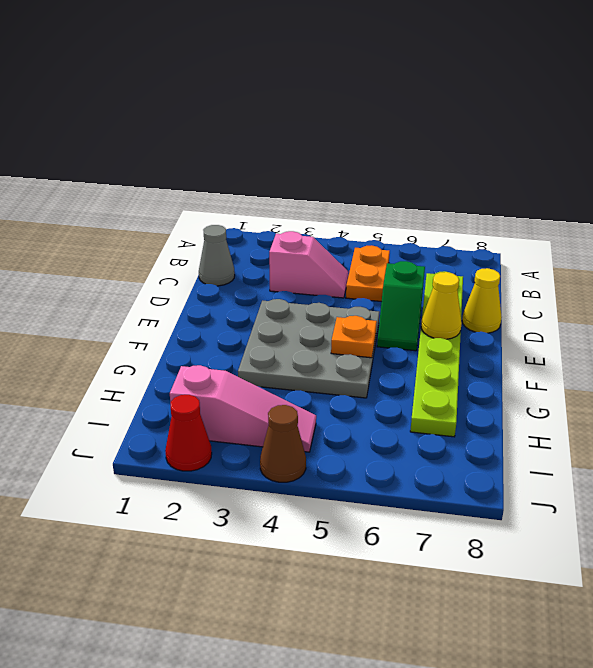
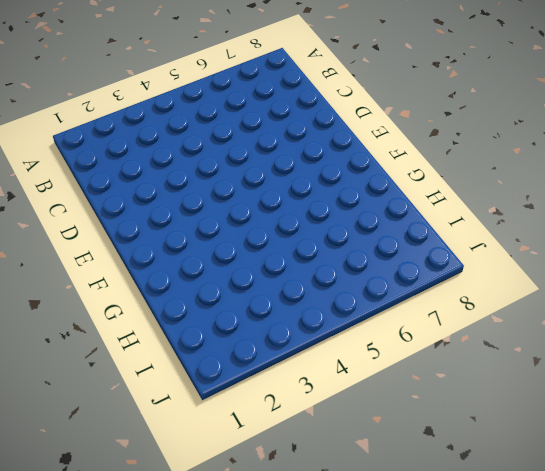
none -> orange 1x2 plate [346,245,390,302]
none -> grey 1x1 cone [199,225,235,286]
none -> pink 1x2 slope [269,231,349,298]

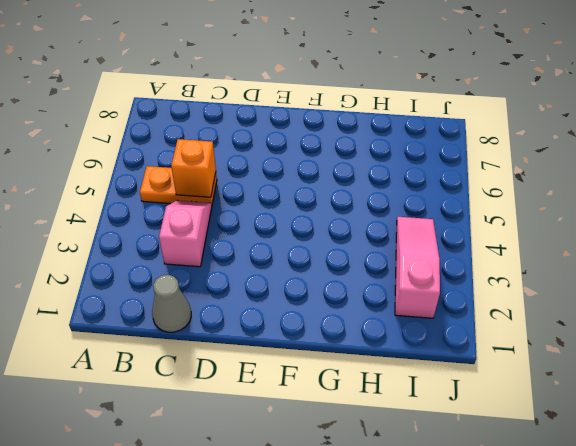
orange 1x1 brick [171,139,216,197] -> none
none -> lime 1x6 plate [410,271,463,437]
none -> green 1x2 slope [377,261,425,351]
none -> yellow 1x1 cone [462,268,502,333]

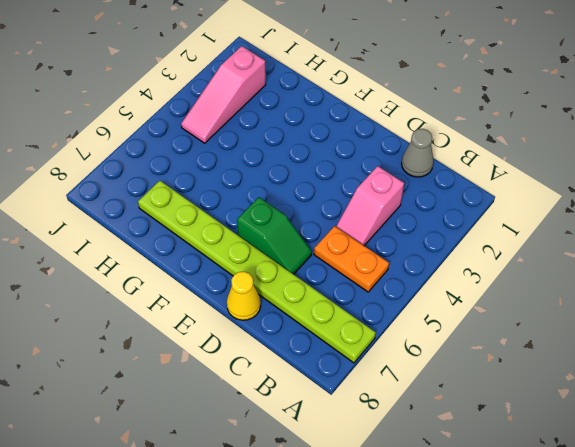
lime 1x8 plate [138,181,376,363] -> lime 1x6 plate [410,271,463,437]
green 1x2 slope [237,197,312,274] -> green 1x2 slope turned to [377,261,425,351]
none -> grey 3x3 plate [238,299,380,398]
none -> red 1x1 cone [165,395,212,471]
none -> brown 1x1 cone [260,405,306,482]

